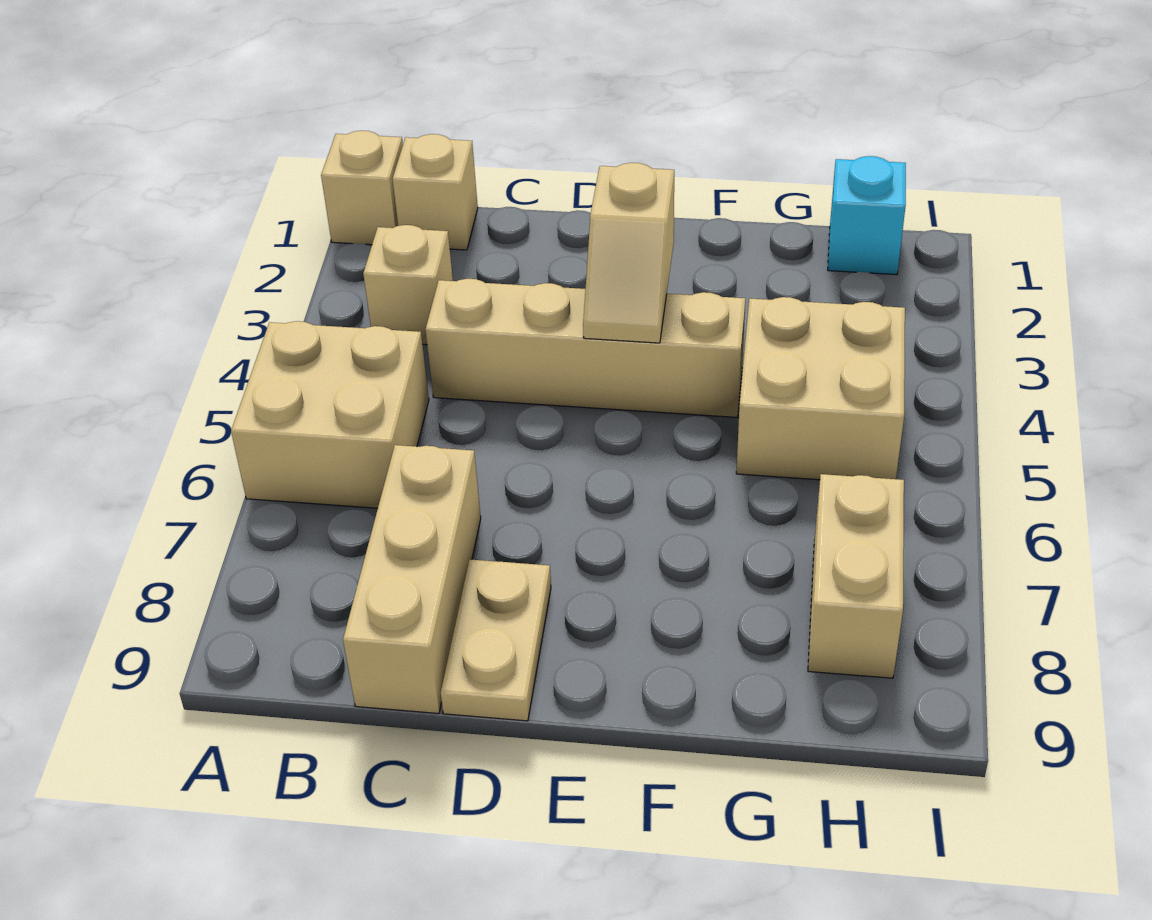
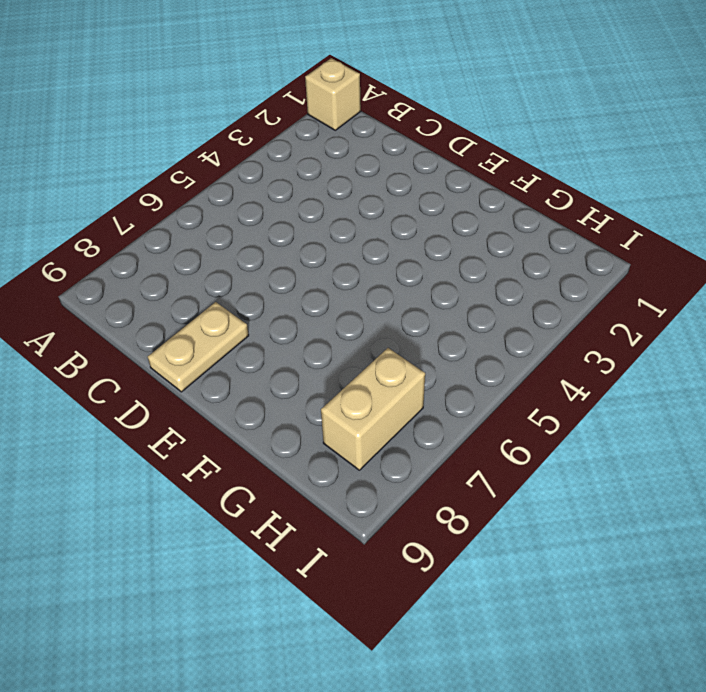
none -> tan 2x2 brick [231,321,429,508]
none -> tan 1x1 brick [393,134,478,250]

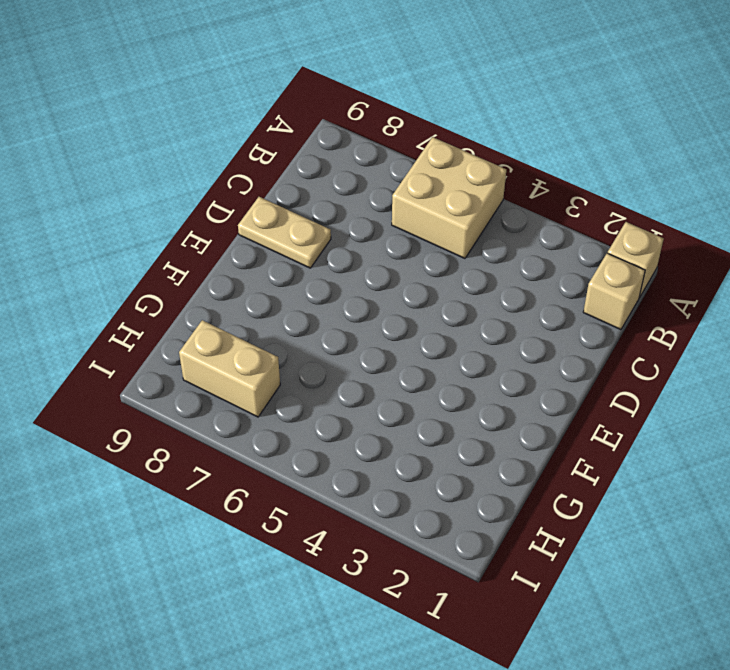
none -> tan 1x1 brick [363,225,453,345]
none -> tan 1x4 brick [425,279,745,417]

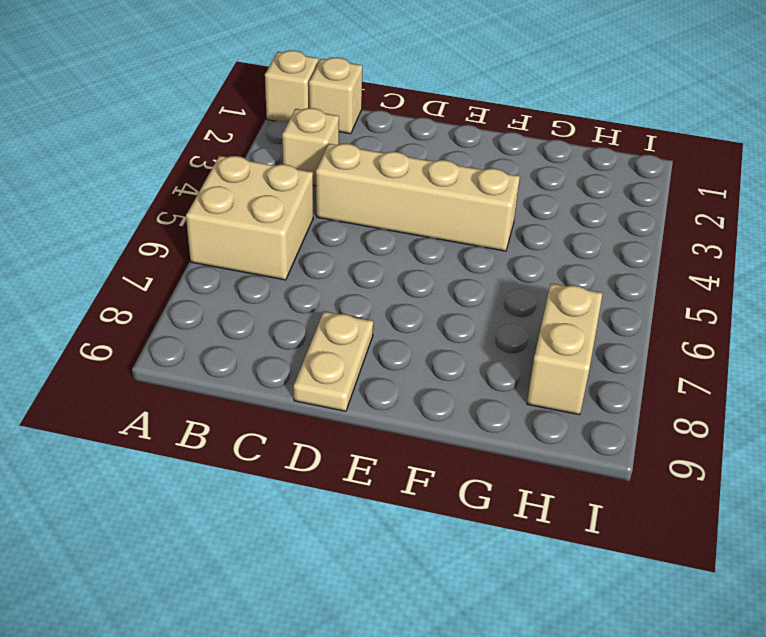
none -> tan 1x3 brick [343,445,481,713]
none -> tan 2x2 brick [736,297,905,480]

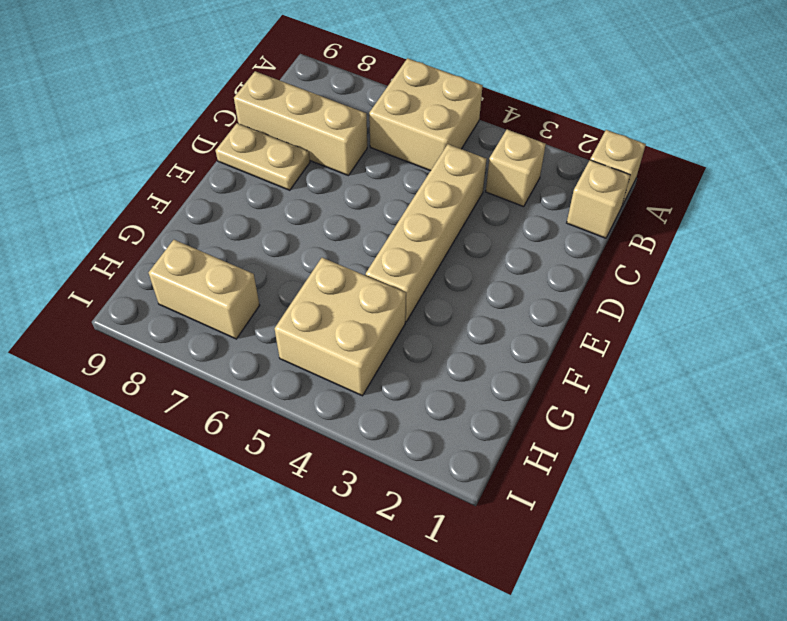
none -> cyan 1x1 brick [828,156,906,275]
none -> tan 1x2 slope [583,163,674,343]

